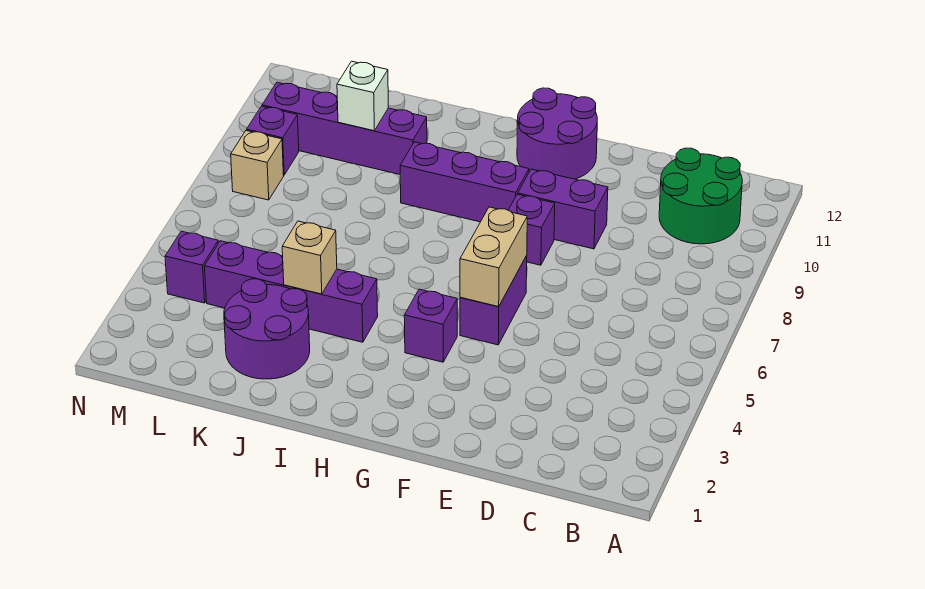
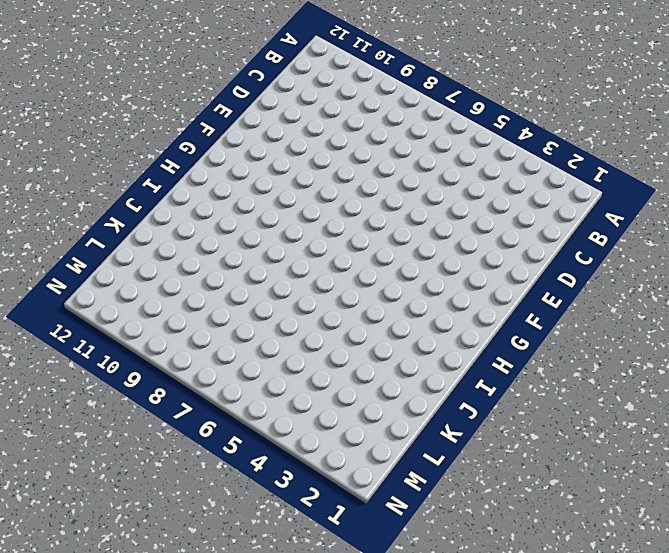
none -> green 2x2 round brick [659,148,742,244]
none -> purple 1x2 brick [518,169,608,249]
none -> purple 1x2 brick [460,256,527,345]

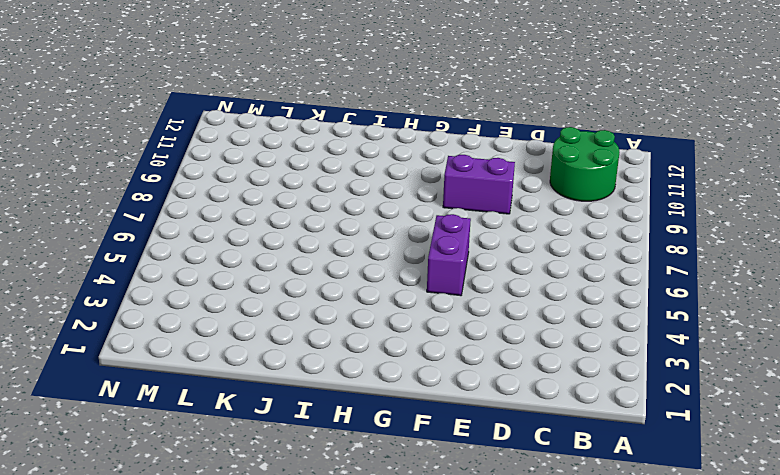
none -> purple 1x1 brick [509,194,555,265]
none -> purple 2x2 round brick [517,88,597,179]
none -> purple 1x1 brick [404,289,457,362]

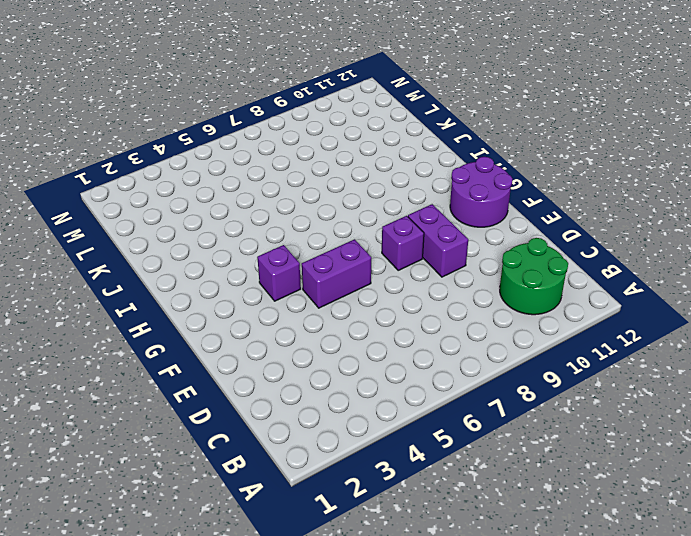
none -> purple 1x3 brick [400,142,529,222]
none -> purple 1x4 brick [205,241,378,342]
none -> purple 2x2 round brick [224,279,310,379]

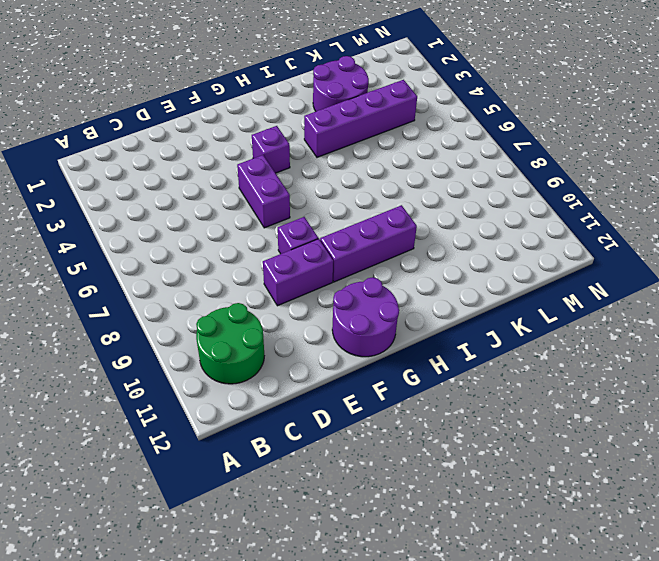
none -> purple 1x4 brick [262,82,427,174]
none -> purple 1x1 brick [165,231,218,303]
none -> tan 1x1 brick [231,131,284,200]

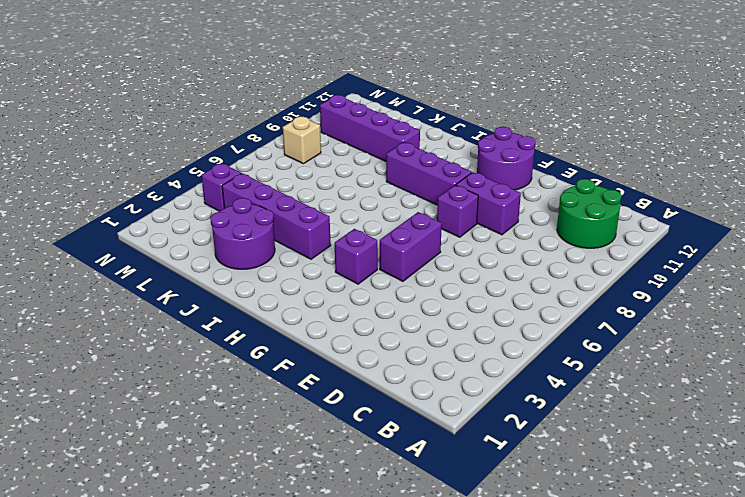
none -> purple 1x1 brick [247,106,299,175]
none -> tan 1x2 brick [460,207,527,307]
none -> tan 1x1 brick [282,221,337,294]

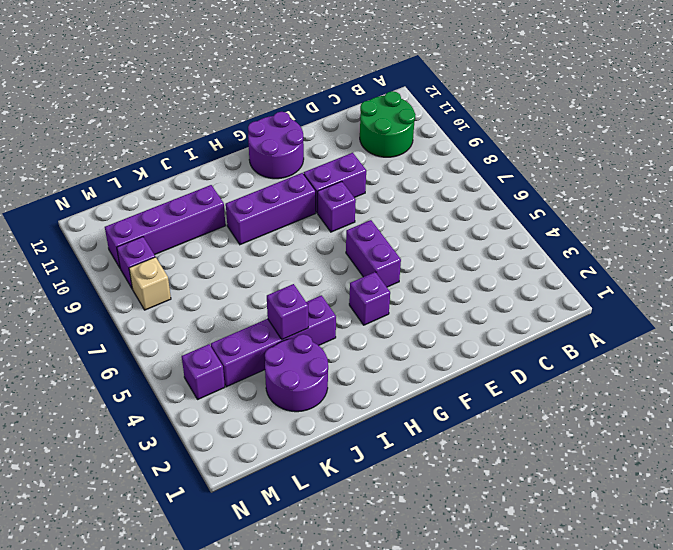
purple 1x1 brick [267,284,308,340] -> tan 1x1 brick [282,221,337,294]
none -> tan 1x2 brick [460,207,527,307]
none -> white 1x1 brick [337,61,388,131]

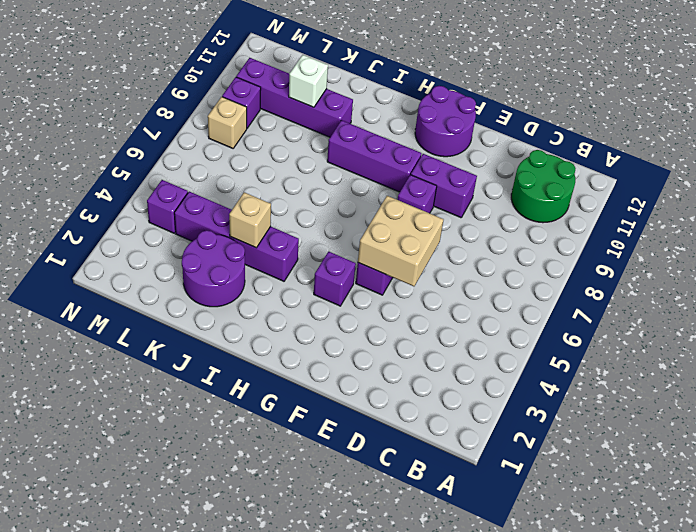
tan 2x2 brick [358,196,444,286] -> tan 1x2 brick [460,207,527,307]

